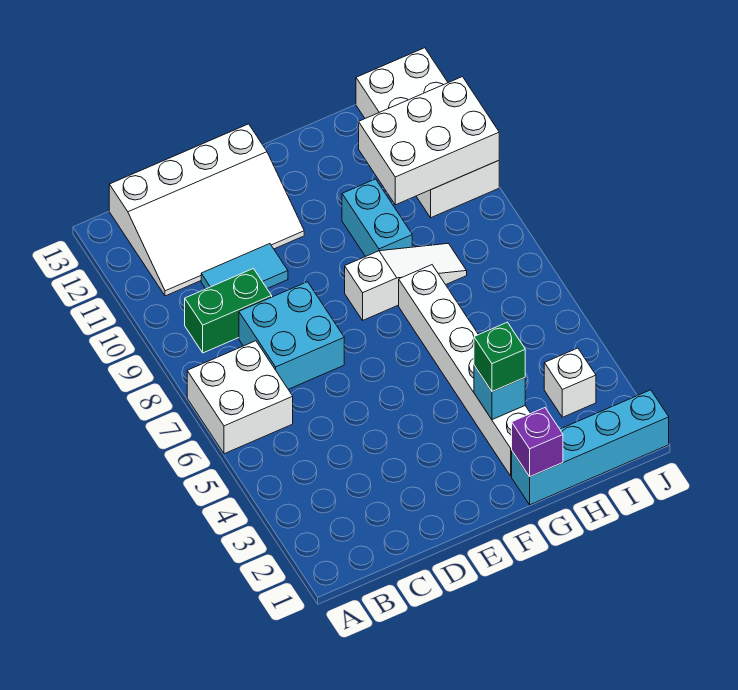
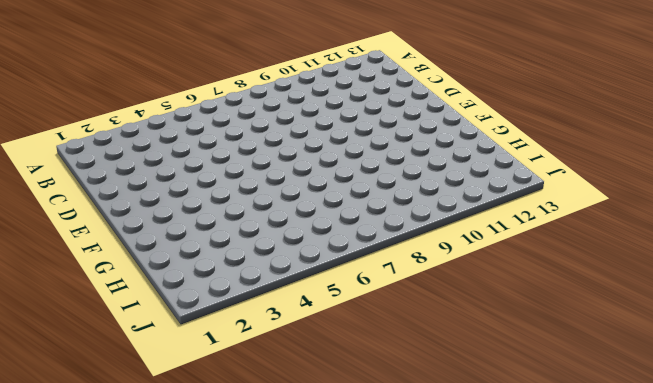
none -> white 2x2 brick [187,341,293,454]
none -> green 1x2 brick [185,269,272,353]
none -> white 3x4 slope [109,124,304,296]

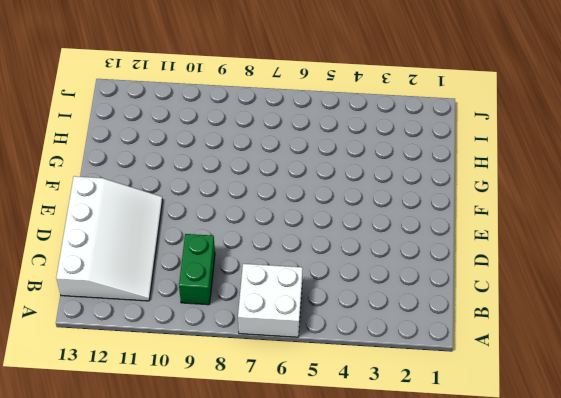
none -> cyan 2x2 brick [239,282,344,389]
none -> cyan 1x2 tile [201,244,288,289]
none -> white 1x3 slope [345,243,467,320]

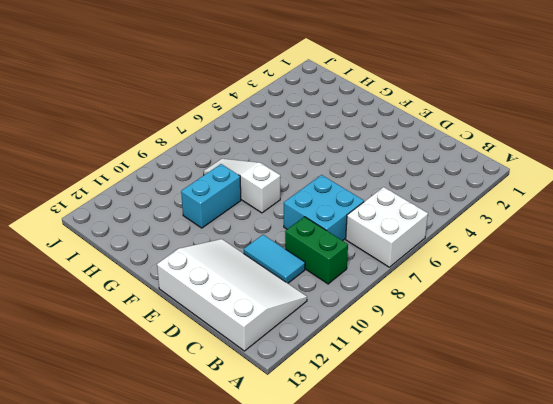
none -> cyan 1x4 brick [512,390,669,505]
none -> white 1x6 brick [399,265,531,476]
none -> white 1x1 brick [544,348,596,417]

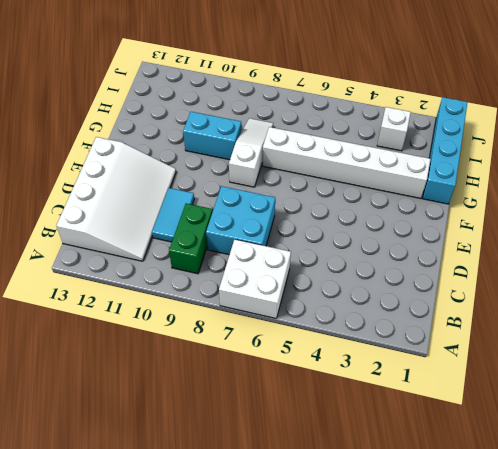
none -> white 2x4 brick [356,48,499,218]
none -> purple 1x1 brick [512,408,563,477]
none -> cyan 1x1 brick [474,365,525,420]

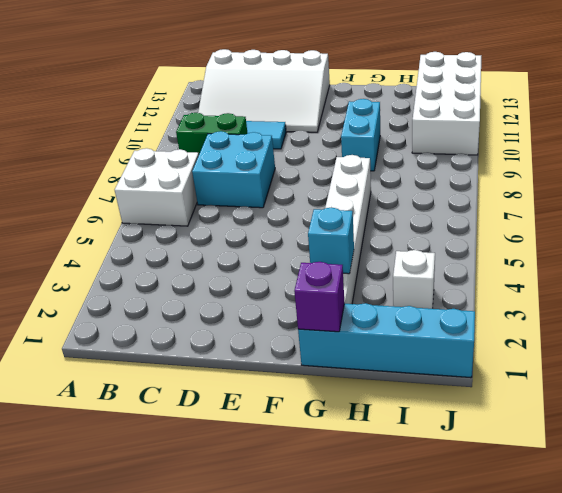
none -> white 1x3 slope [345,243,467,320]
none -> white 2x3 brick [359,77,499,205]
none -> green 1x1 brick [474,322,525,392]

